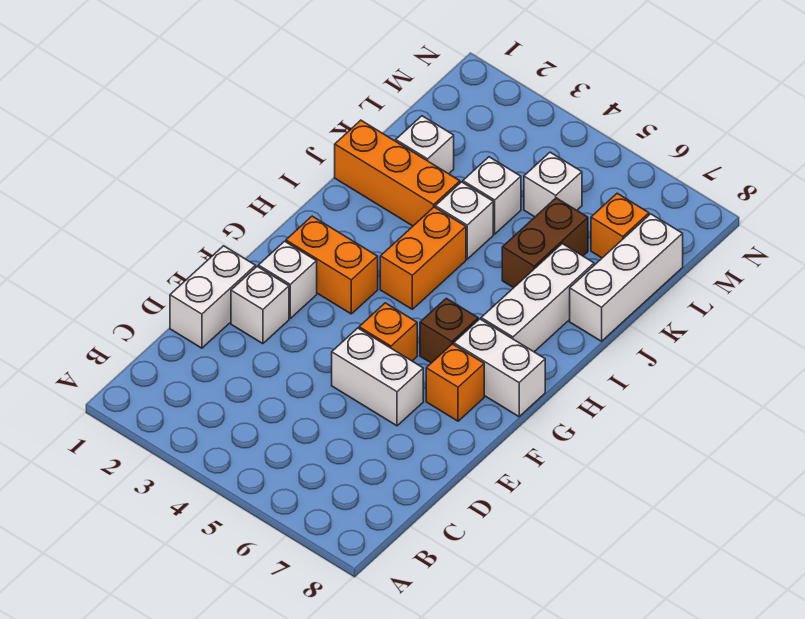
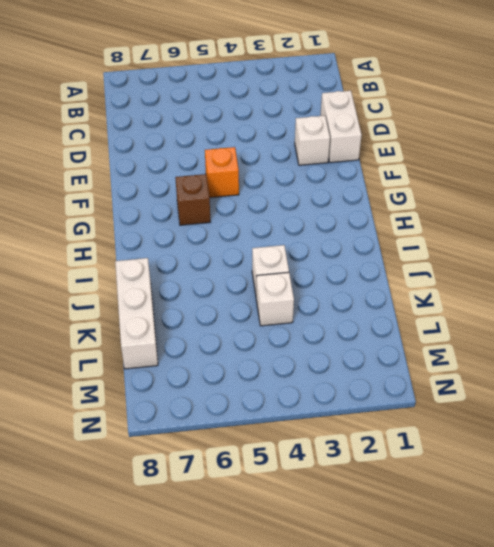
none -> white 1x2 brick [332,328,423,426]
none -> white 1x1 brick [258,241,317,318]
none -> orange 1x1 brick [426,344,484,421]

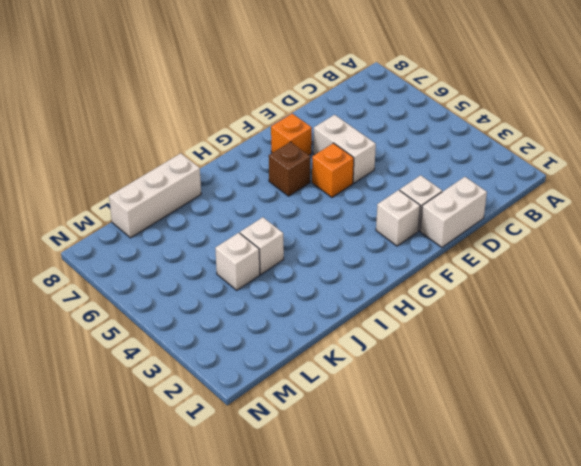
none -> orange 1x2 brick [286,216,378,314]
none -> white 1x2 brick [454,319,545,417]
none -> orange 1x2 brick [380,207,466,309]

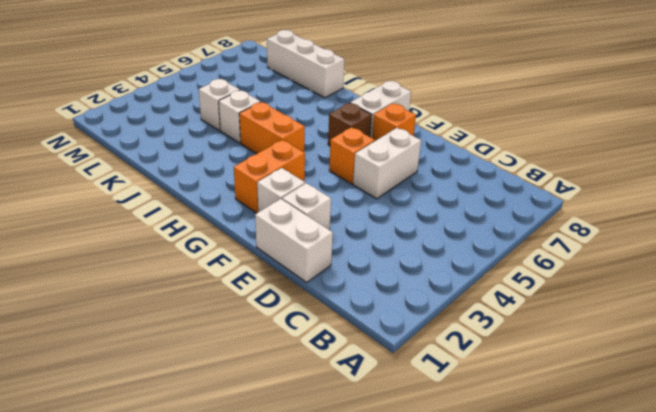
none -> white 1x3 brick [481,244,594,352]
none -> orange 1x3 brick [335,120,460,226]
none -> brown 1x2 brick [502,198,588,288]

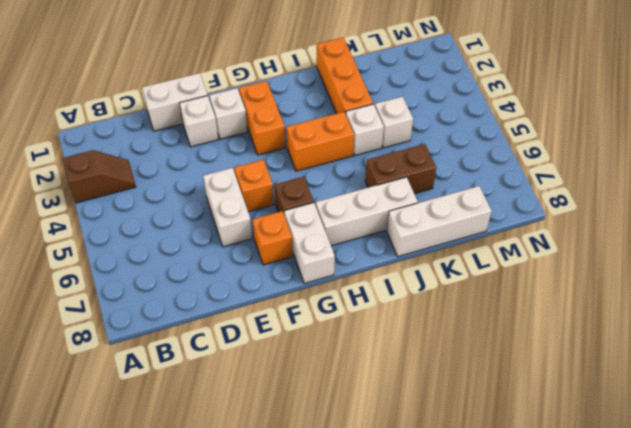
brown 1x2 slope [62,150,136,203] -> none
none -> white 1x1 brick [396,116,454,174]
none -> white 1x1 brick [524,152,582,217]
none -> orange 1x1 brick [591,193,649,258]

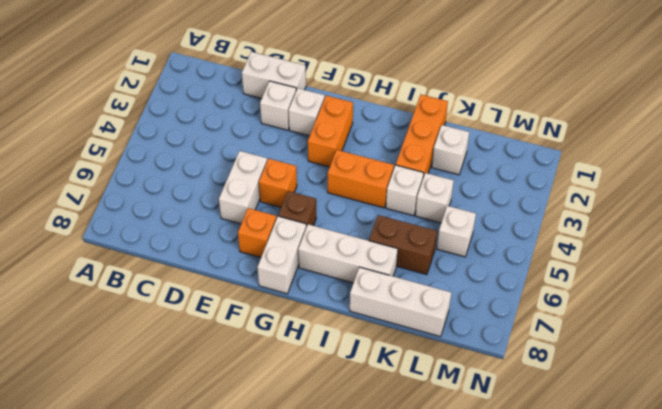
none -> orange 1x1 brick [591,193,649,258]

